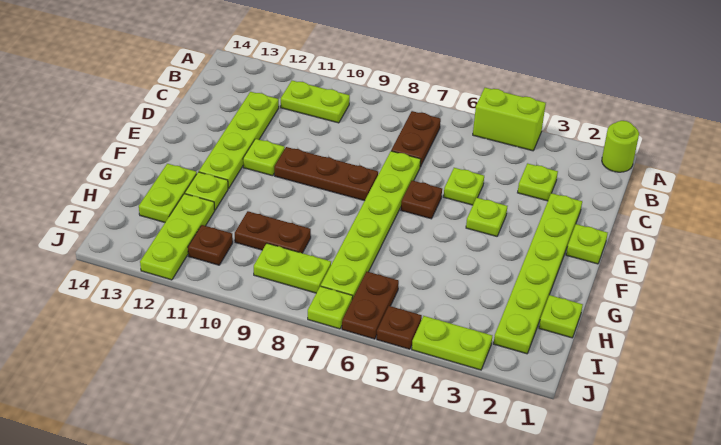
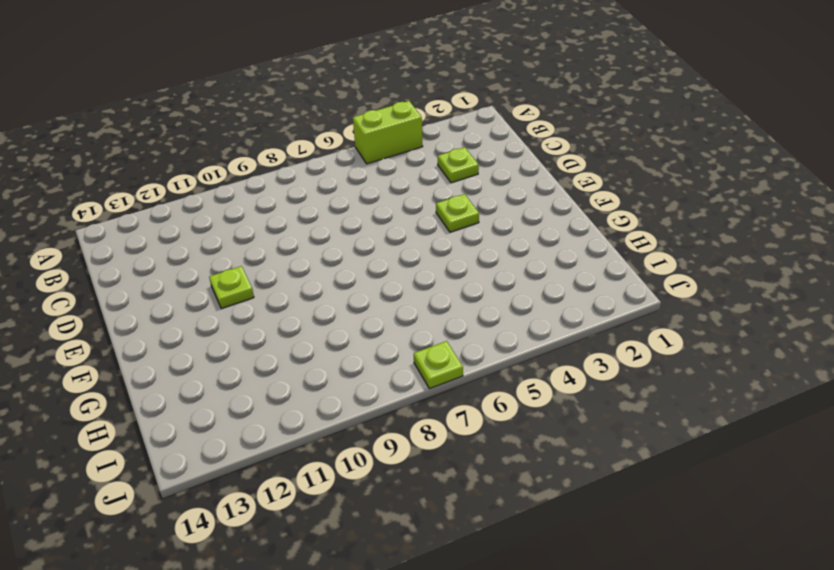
none -> lime 1x1 round brick [602,121,639,172]
none -> brown 1x2 plate [391,111,441,167]
none -> lime 1x2 plate [281,81,350,123]

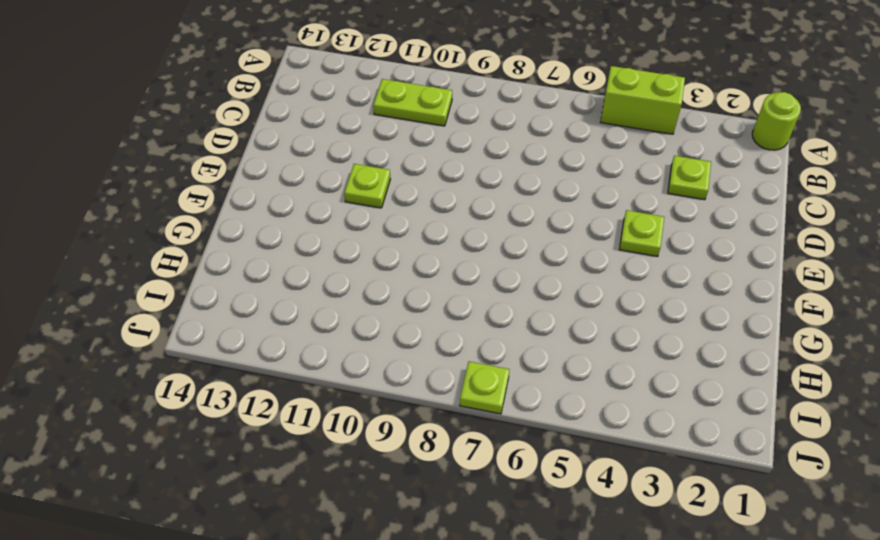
none -> brown 1x2 plate [391,111,441,167]
none -> lime 1x4 plate [199,92,279,188]
none -> lime 1x6 plate [494,193,582,354]

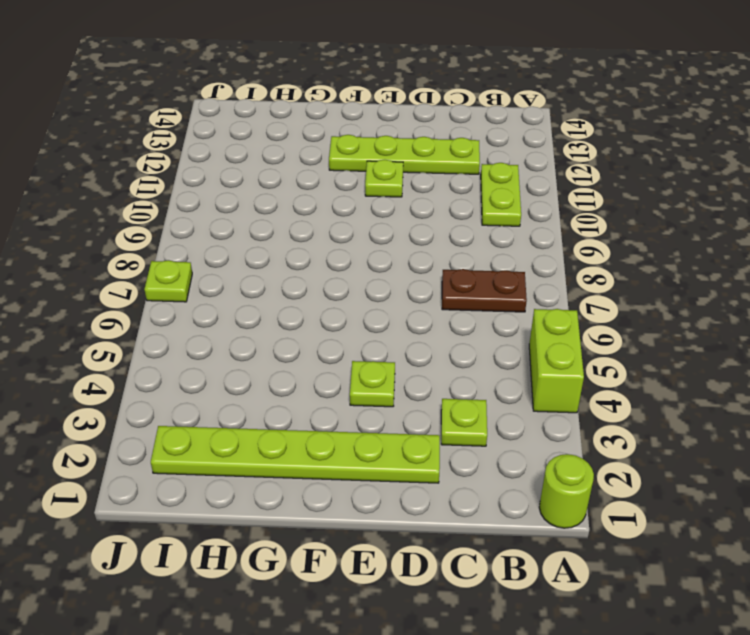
none -> lime 1x1 plate [444,168,484,205]
none -> lime 1x6 plate [321,151,421,299]
none -> lime 1x1 plate [566,224,608,264]

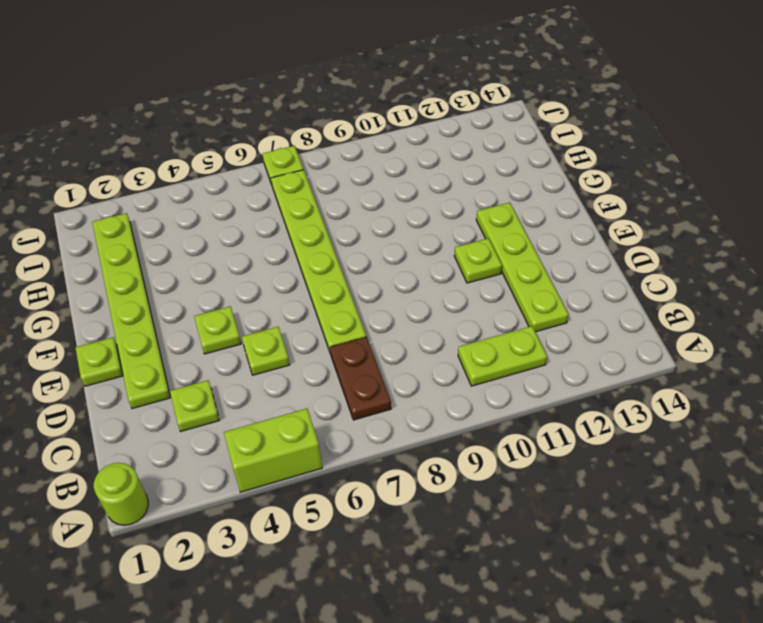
none -> brown 1x1 plate [401,181,442,219]
none -> brown 1x3 plate [274,147,378,201]
none -> lime 1x1 plate [185,172,228,210]

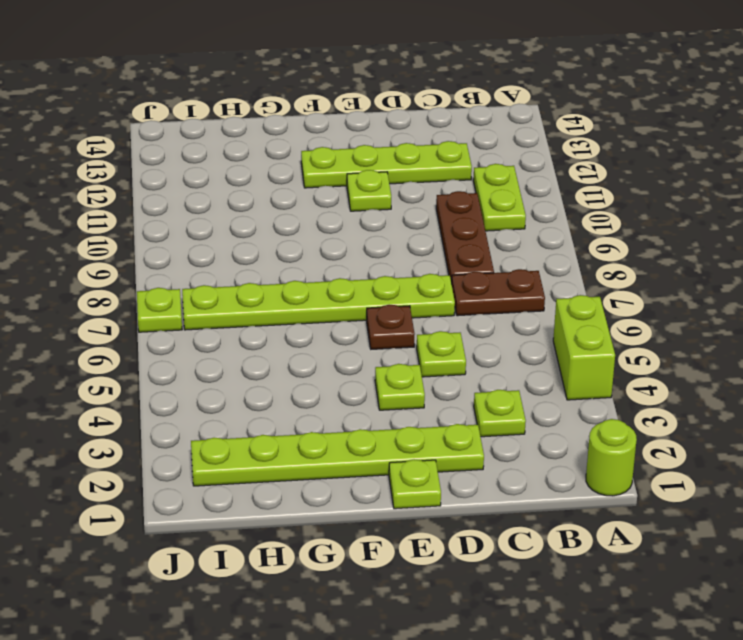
brown 1x3 plate [436,191,494,284] -> brown 1x3 plate moved to [274,147,378,201]
none -> lime 1x1 plate [185,172,228,210]
none -> lime 1x2 plate [139,164,197,222]
none -> lime 1x1 plate [539,295,583,338]

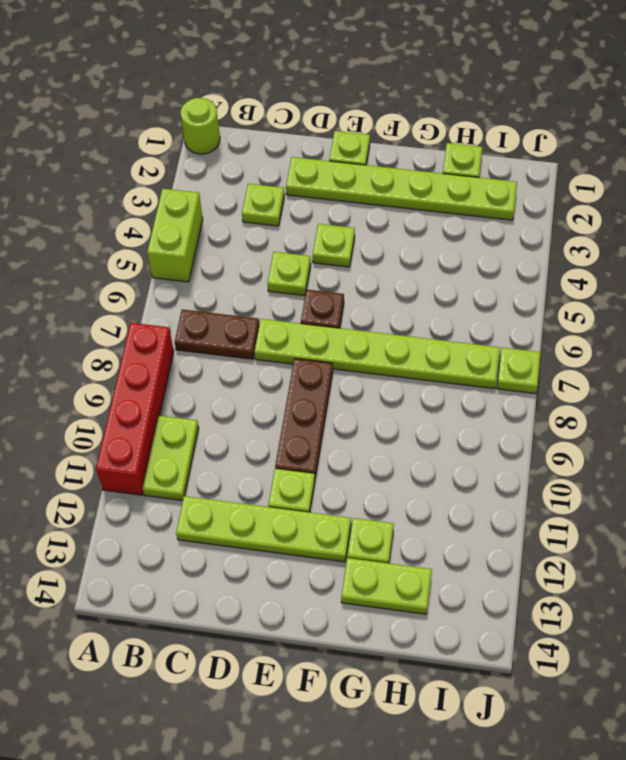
red 1x4 brick [96,323,174,495] -> none
none -> brown 1x2 plate [235,211,311,253]
none -> lime 1x3 plate [140,194,215,280]
none -> brown 1x2 plate [342,272,399,339]

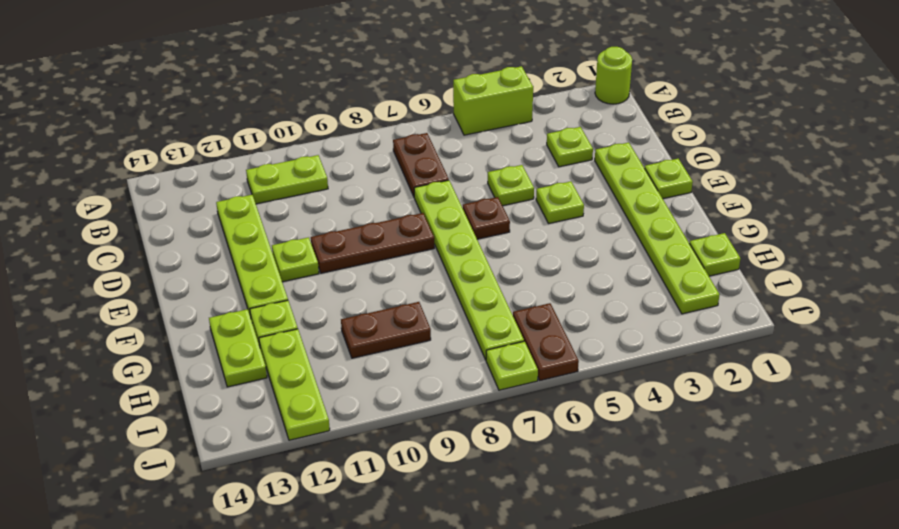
none -> lime 1x2 plate [254,243,331,293]
none -> brown 1x1 plate [188,225,233,265]
none -> lime 1x2 plate [412,316,492,370]

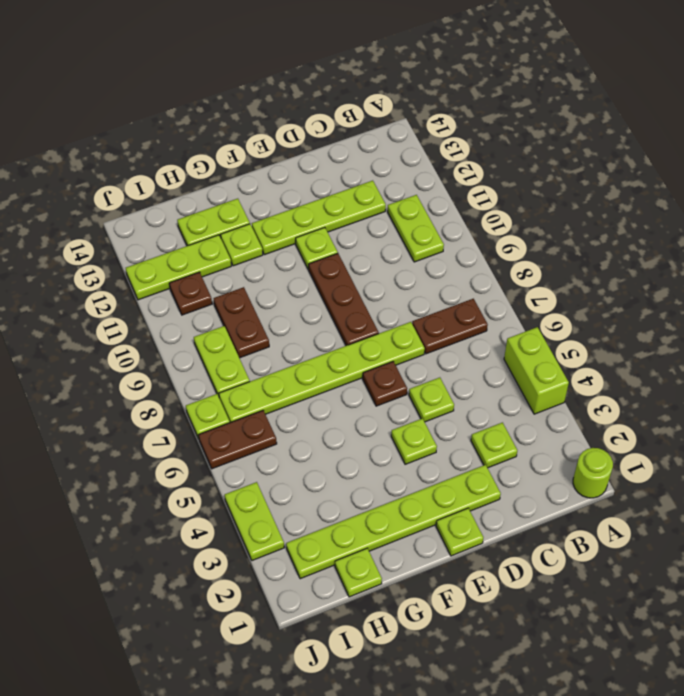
none -> brown 1x1 plate [377,306,422,349]

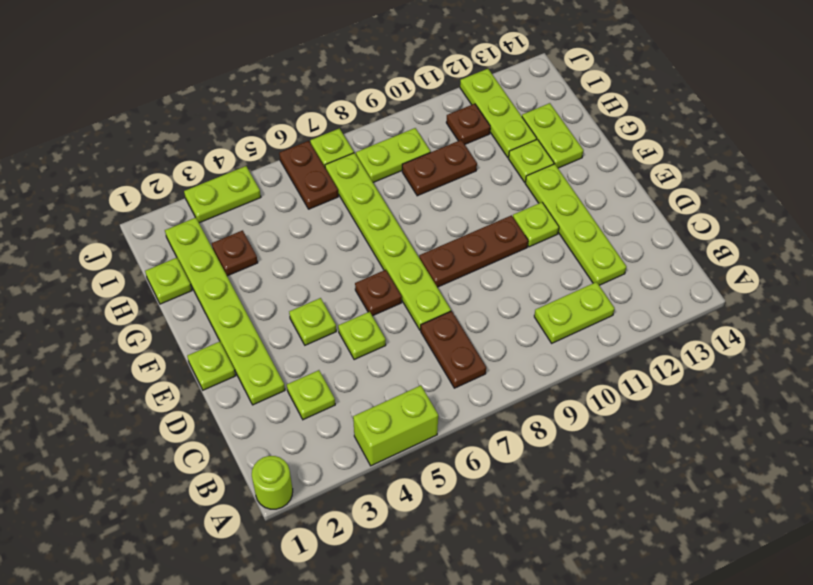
brown 1x1 plate [212,230,258,276] -> brown 1x1 plate moved to [377,306,422,349]

